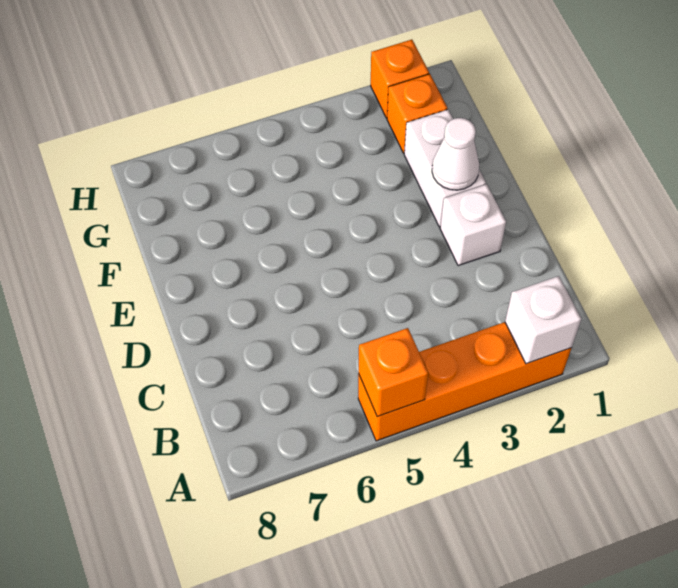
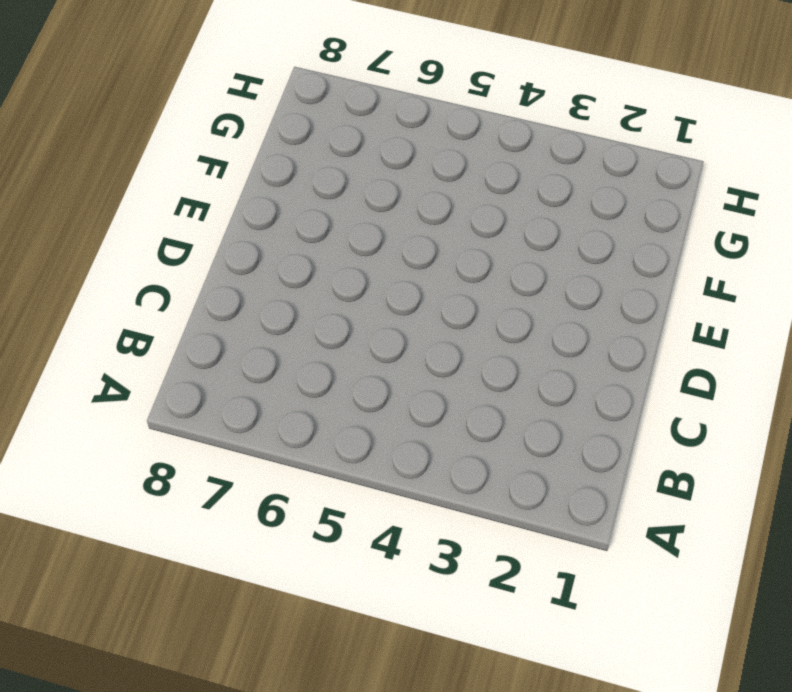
none -> orange 1x4 brick [358,322,571,441]
none -> white 1x1 brick [440,184,506,266]

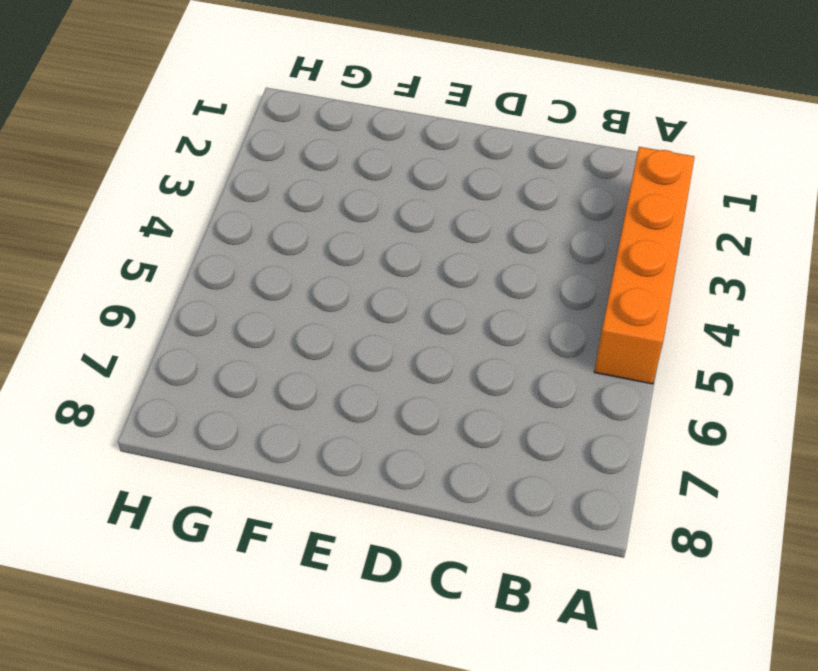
none -> white 1x1 brick [440,184,506,266]
none -> white 1x2 brick [404,109,486,227]

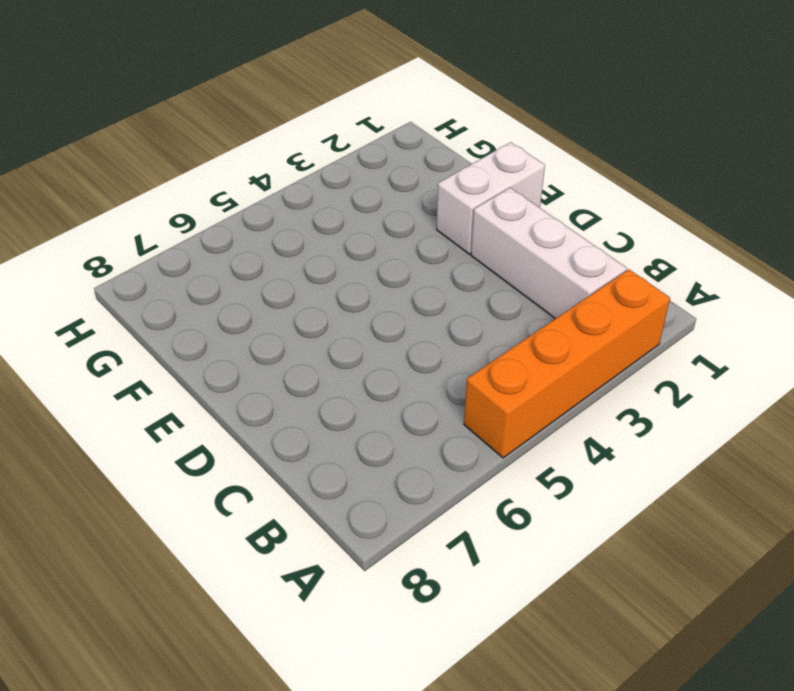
white 1x3 brick [471,188,627,319] -> white 1x1 brick [440,184,506,266]
white 1x2 brick [437,142,545,254] -> white 1x2 brick turned to [404,109,486,227]
none -> orange 1x1 brick [387,74,447,153]
none -> orange 1x1 brick [371,40,429,118]

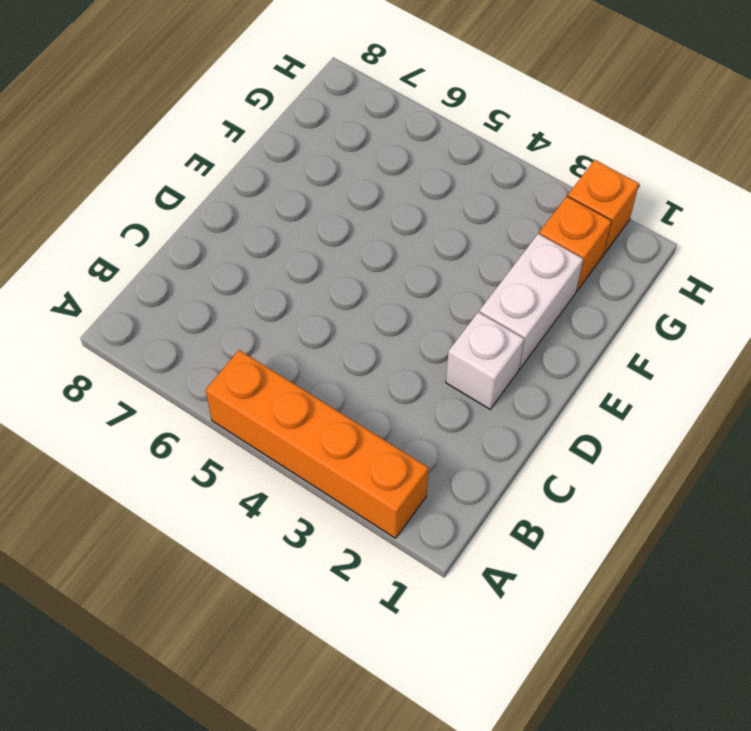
none -> white 1x1 brick [505,276,581,364]
none -> orange 1x1 brick [359,328,428,417]

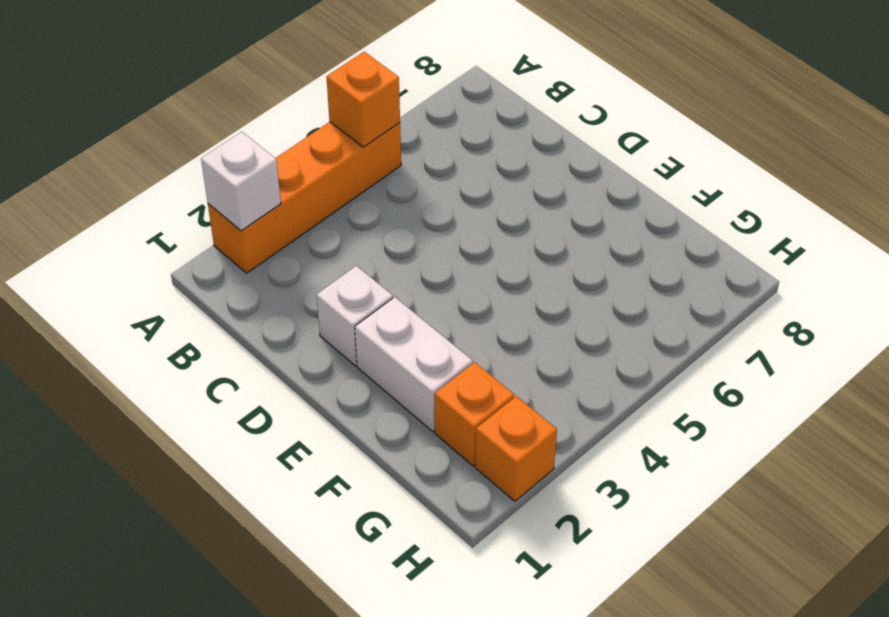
none -> white 1x1 cone [432,118,479,190]

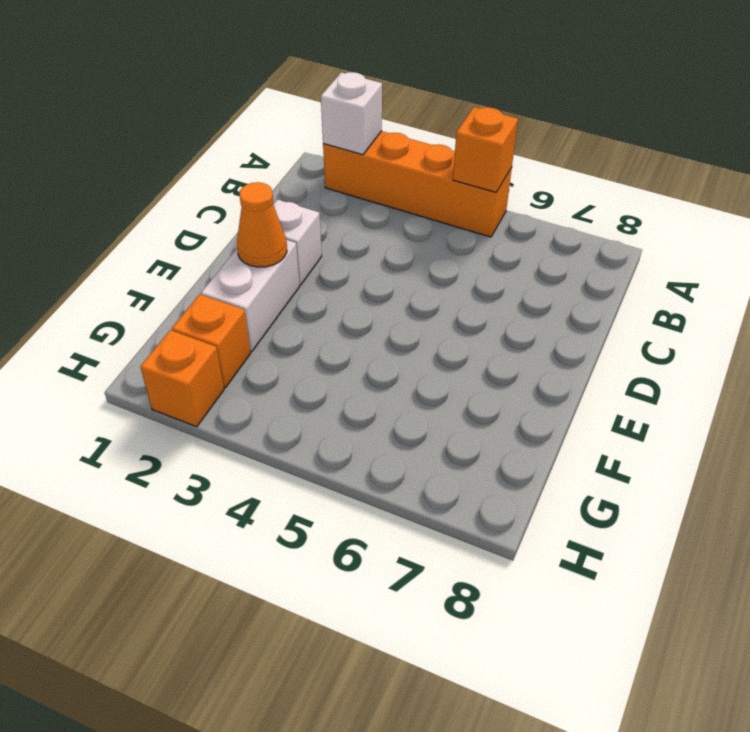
orange 1x1 cone [237,182,287,267] -> white 1x1 cone [432,118,479,190]

